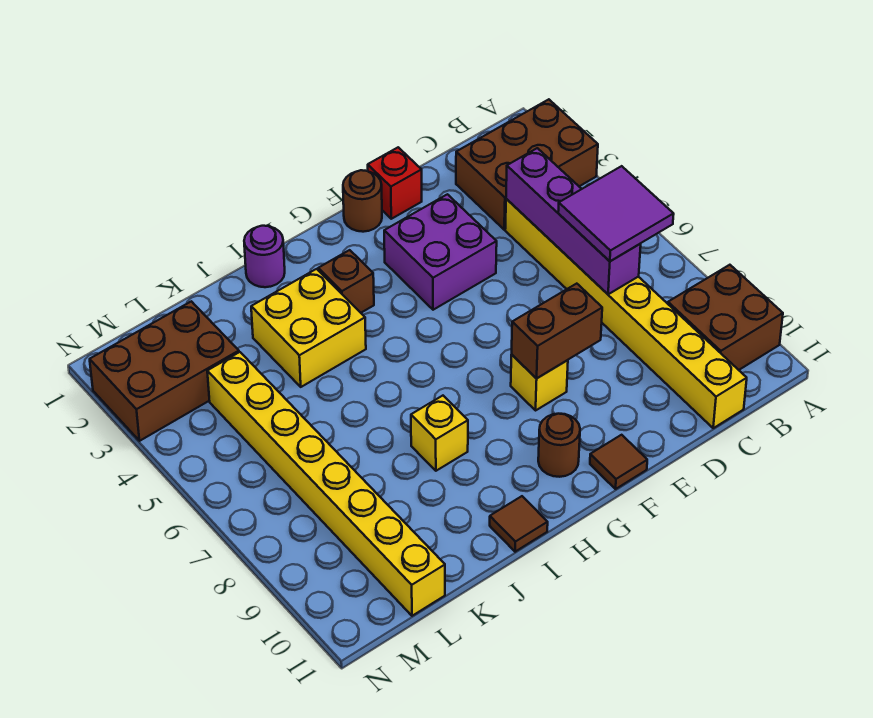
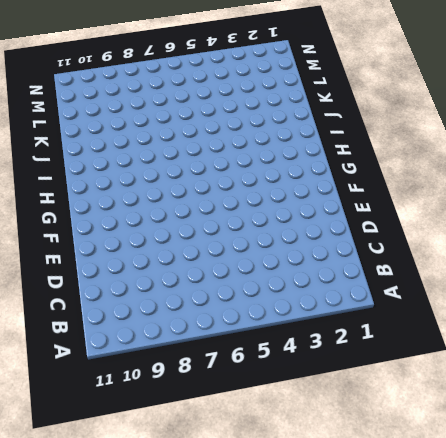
none -> brown 2x3 brick [456,99,598,230]
none -> brown 2x2 brick [668,265,783,370]
none -> yellow 1x8 brick [505,199,747,428]

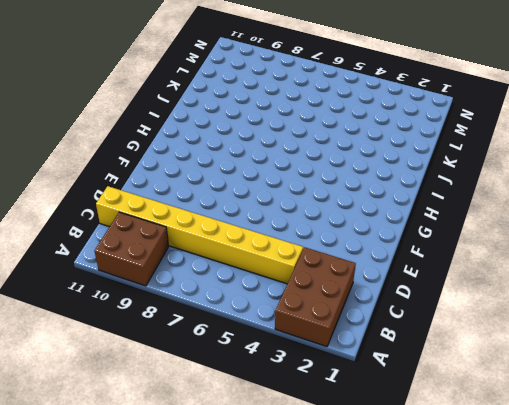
none -> red 1x1 brick [368,147,422,219]
none -> purple 2x2 brick [384,194,497,310]
none -> brown 1x1 round brick [343,170,382,232]

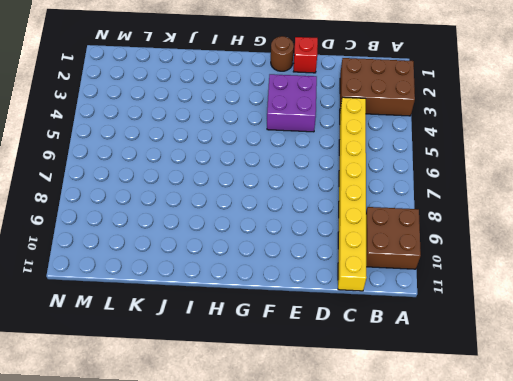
none -> yellow 1x1 brick [511,355,568,410]
none -> brown 1x1 tile [590,435,647,489]
none -> brown 1x1 round brick [538,414,580,477]

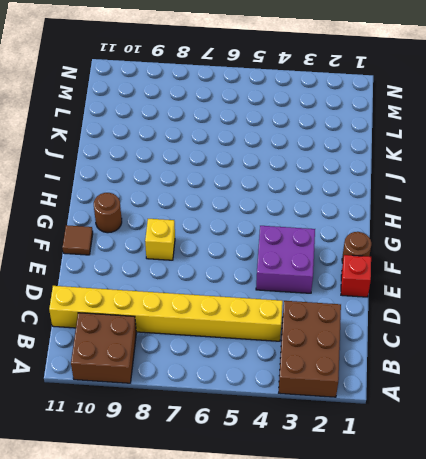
none -> brown 1x1 brick [318,250,374,313]
none -> purple 1x1 round brick [244,226,285,287]
none -> yellow 2x2 brick [251,269,366,387]

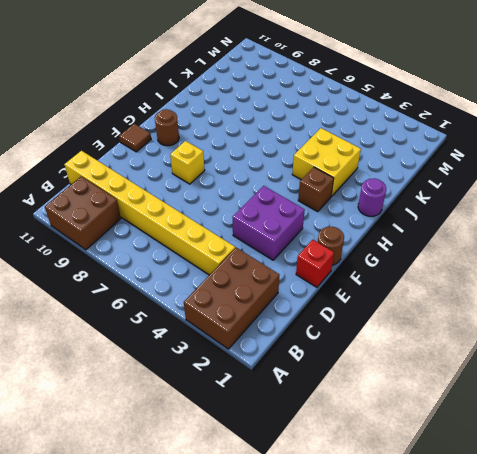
none -> yellow 1x1 brick [411,396,468,471]
none -> brown 1x1 tile [490,496,548,552]
none -> brown 2x3 brick [90,301,239,441]

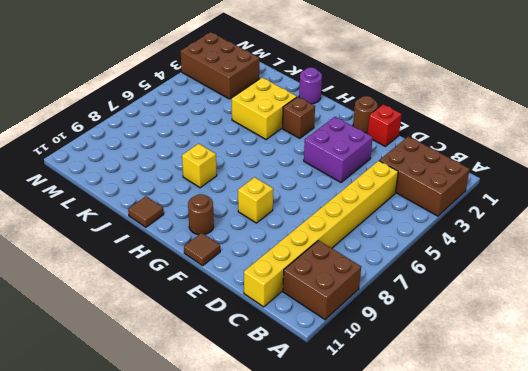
none -> yellow 1x8 brick [207,352,445,616]
none -> purple 1x4 brick [506,148,641,294]
none -> brown 1x2 brick [512,284,602,379]

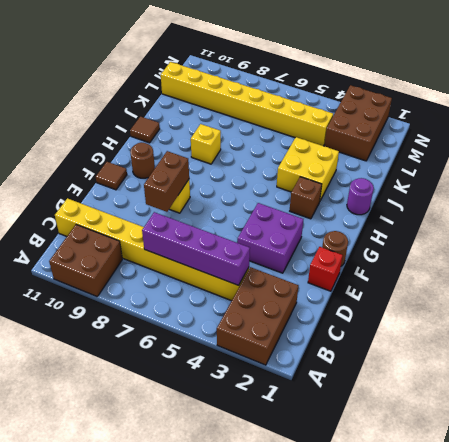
none -> purple 2x2 tile [558,166,674,261]

